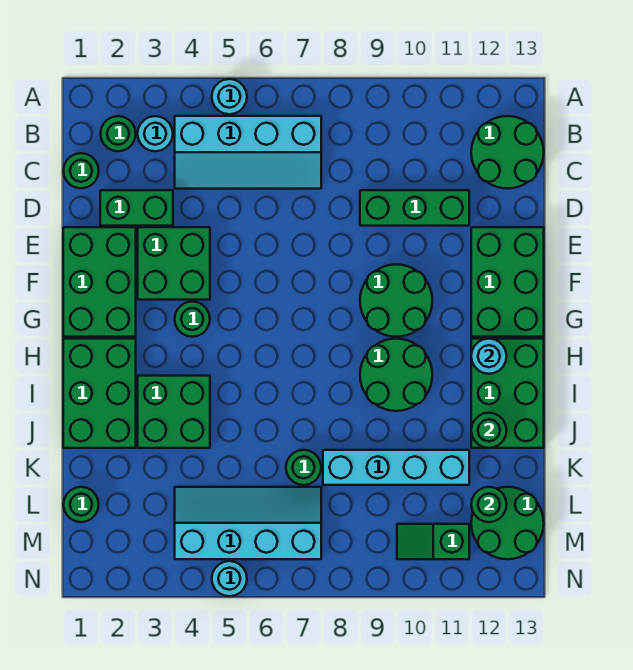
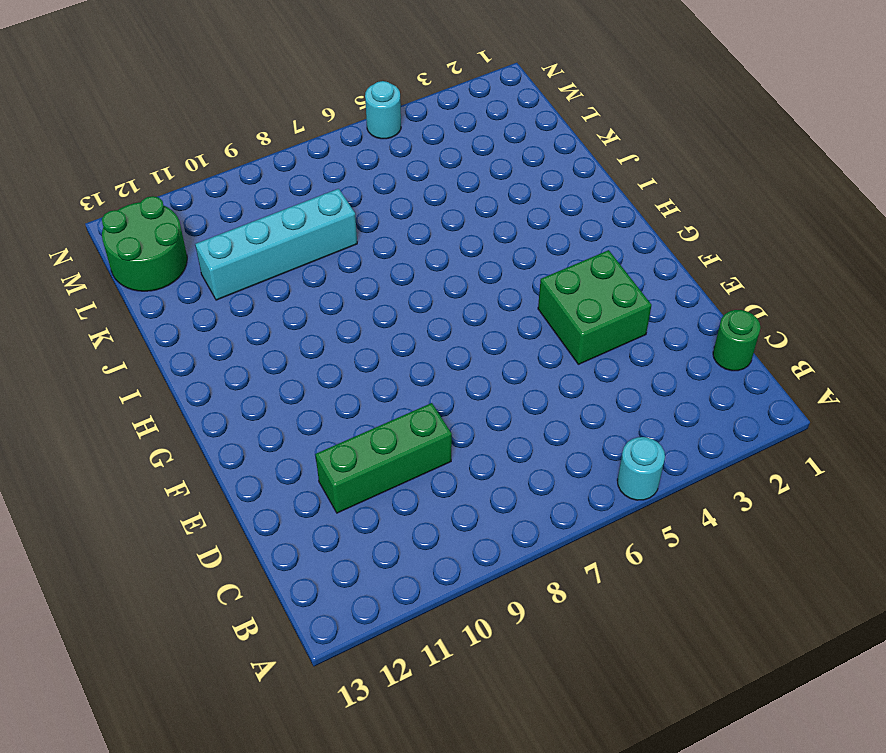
none -> green 1x1 round brick [101,116,136,151]
none -> cyan 1x1 round brick [138,116,173,151]
none -> cyan 2x4 slope [175,116,321,189]

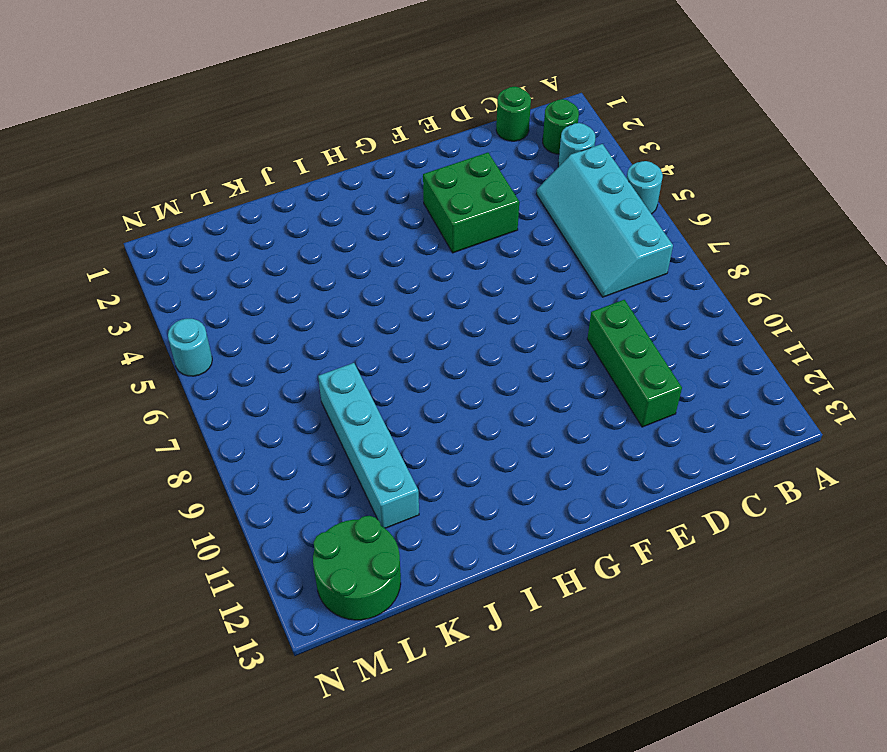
none -> green 2x2 round brick [471,116,544,188]
none -> green 1x2 brick [100,190,173,226]
none -> green 2x3 brick [63,227,136,337]

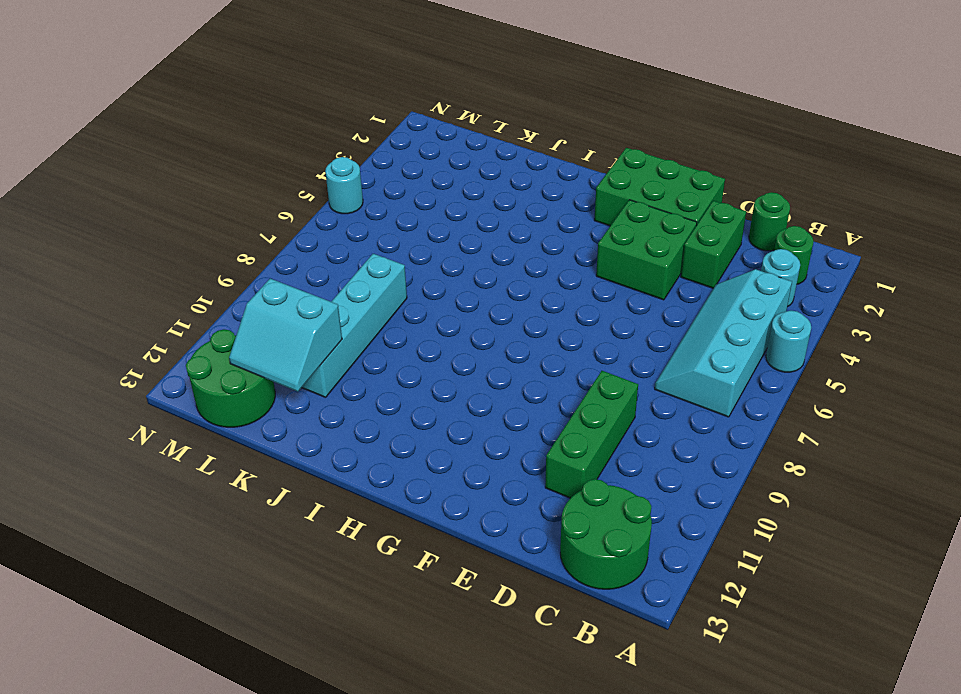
cyan 2x2 slope [229,279,342,392] -> green 1x1 round brick [471,487,507,522]
none -> green 2x3 brick [471,227,544,337]
none -> green 2x2 round brick [360,264,432,337]
none -> green 1x1 round brick [175,302,210,337]

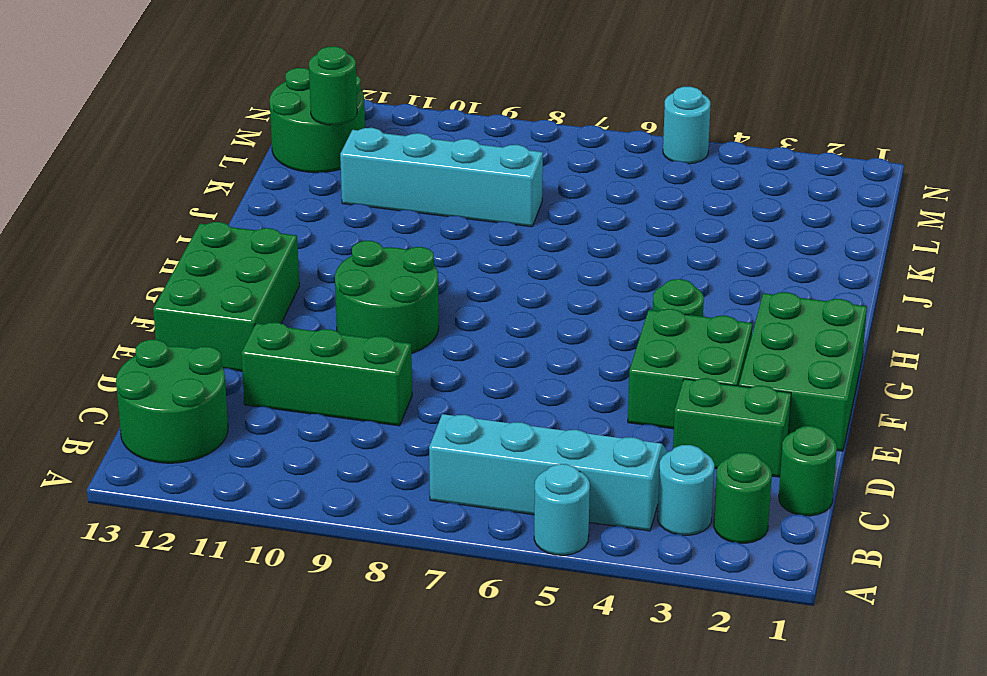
none -> green 2x3 brick [63,339,136,448]
none -> green 2x2 round brick [360,339,432,411]
none -> green 2x3 brick [471,339,544,448]

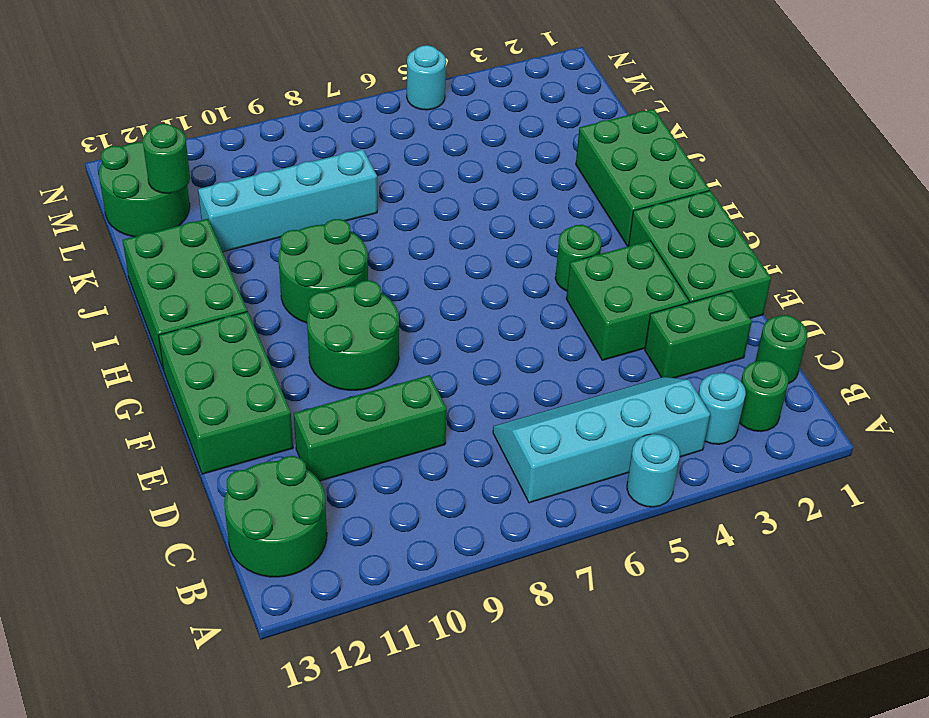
none -> green 2x2 brick [138,376,210,448]
none -> green 1x1 round brick [286,450,321,485]
none -> green 1x1 round brick [63,487,99,522]

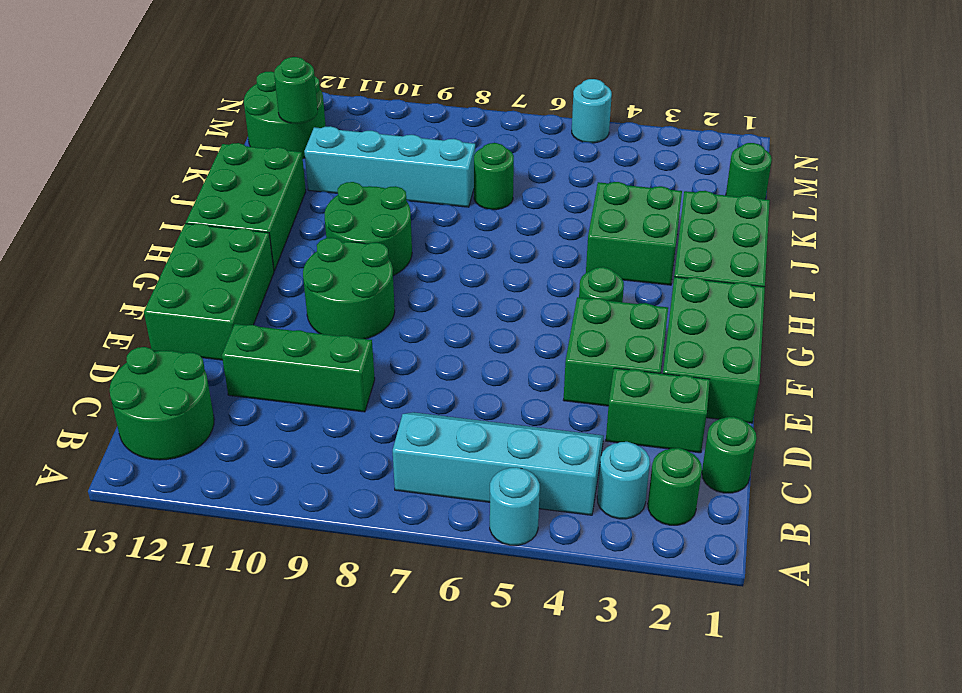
none -> cyan 2x4 slope [175,487,321,559]
none -> green 1x2 slope [397,524,469,559]
none -> cyan 1x1 round brick [471,339,507,374]

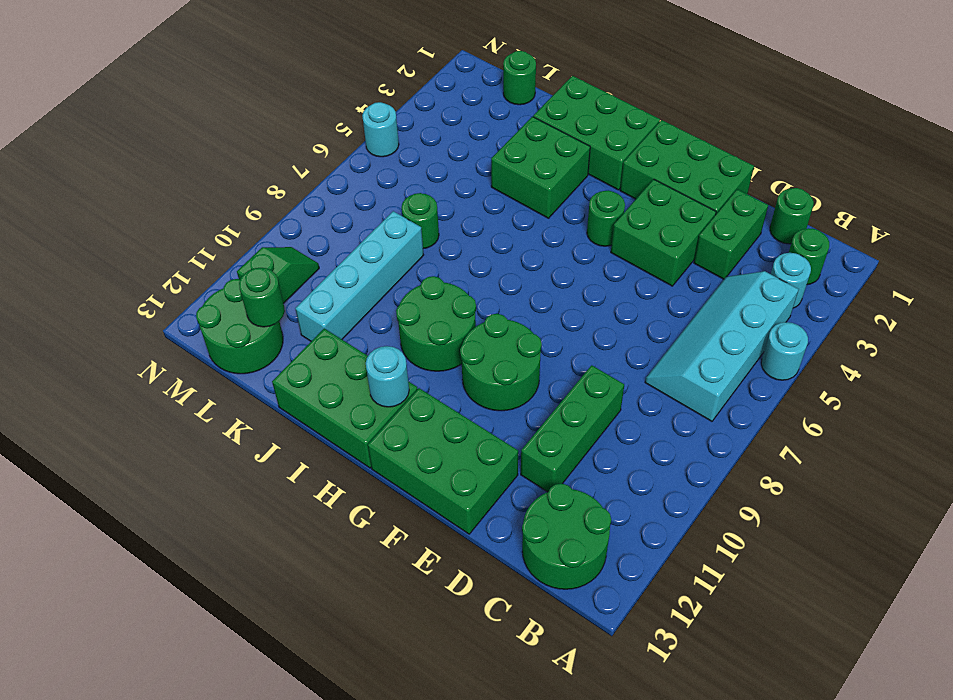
none -> cyan 2x4 slope [175,487,321,559]
none -> green 1x1 round brick [471,413,507,448]

